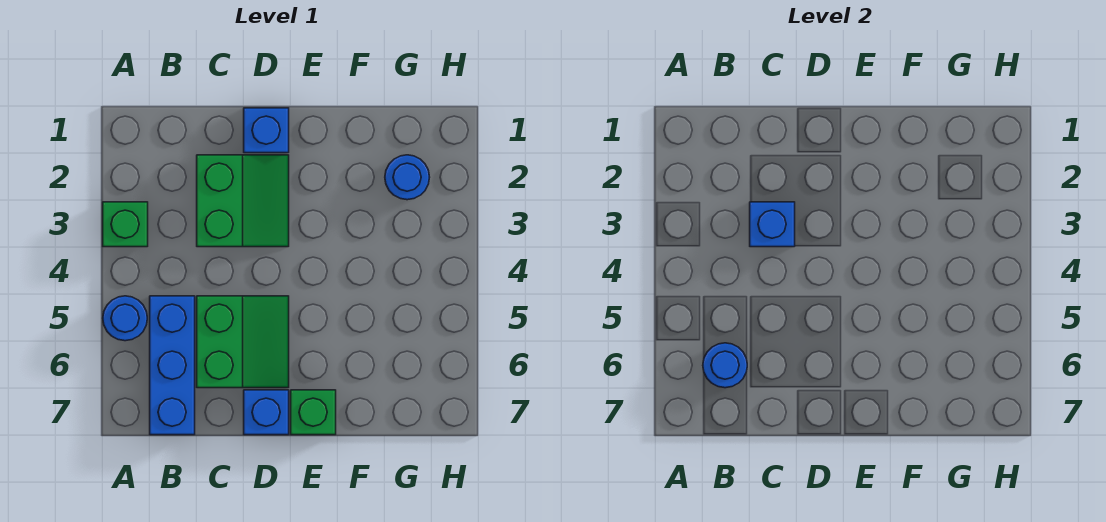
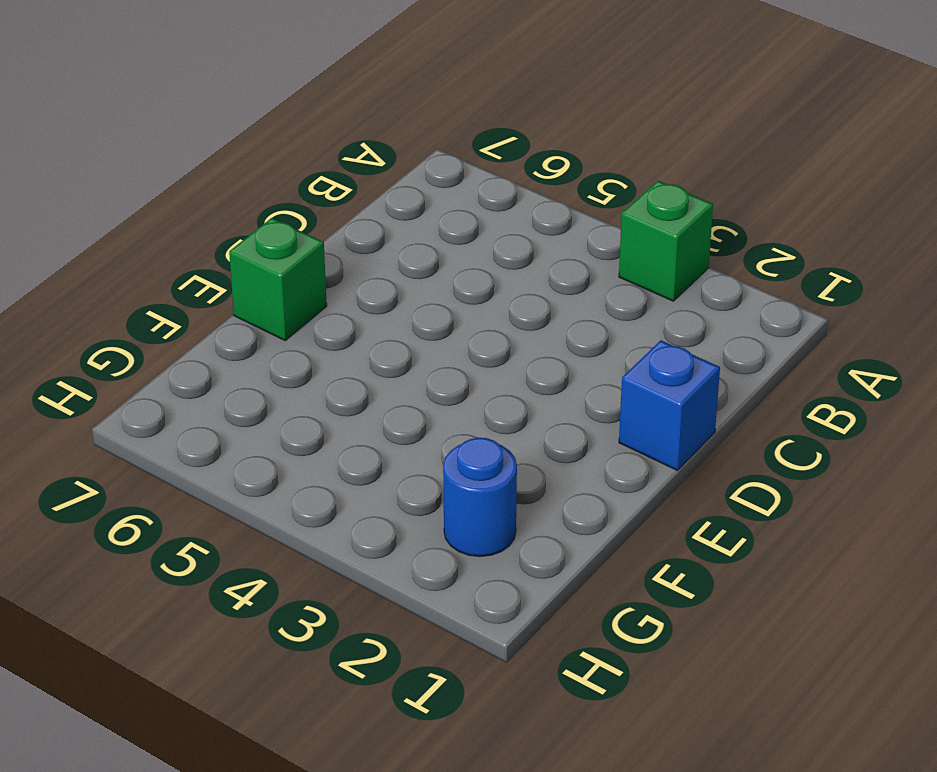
none -> blue 1x1 round brick [103,296,147,341]
none -> blue 1x3 brick [150,296,195,435]

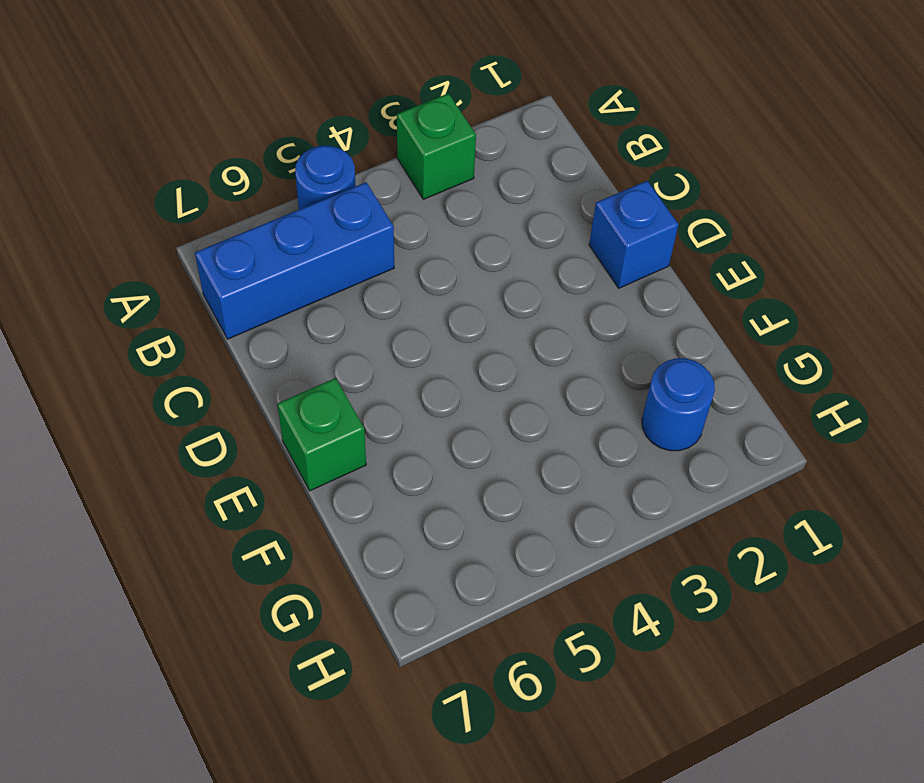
none -> green 2x2 slope [197,155,289,247]
none -> green 2x2 slope [197,296,289,388]

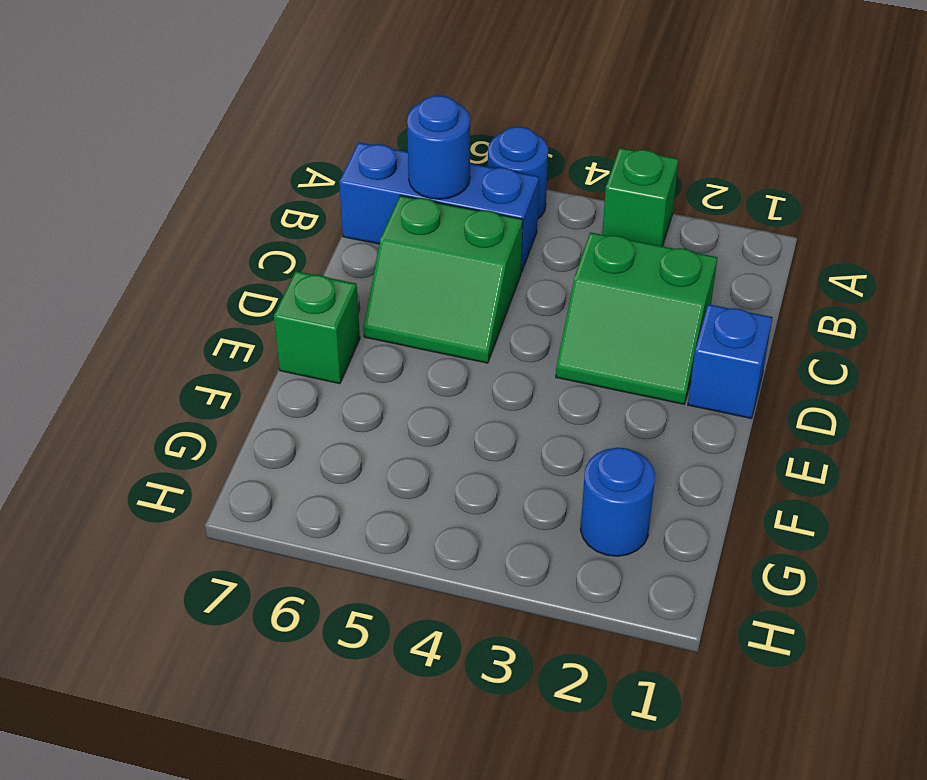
none -> blue 1x1 brick [244,390,289,435]
none -> blue 1x1 brick [750,202,795,247]

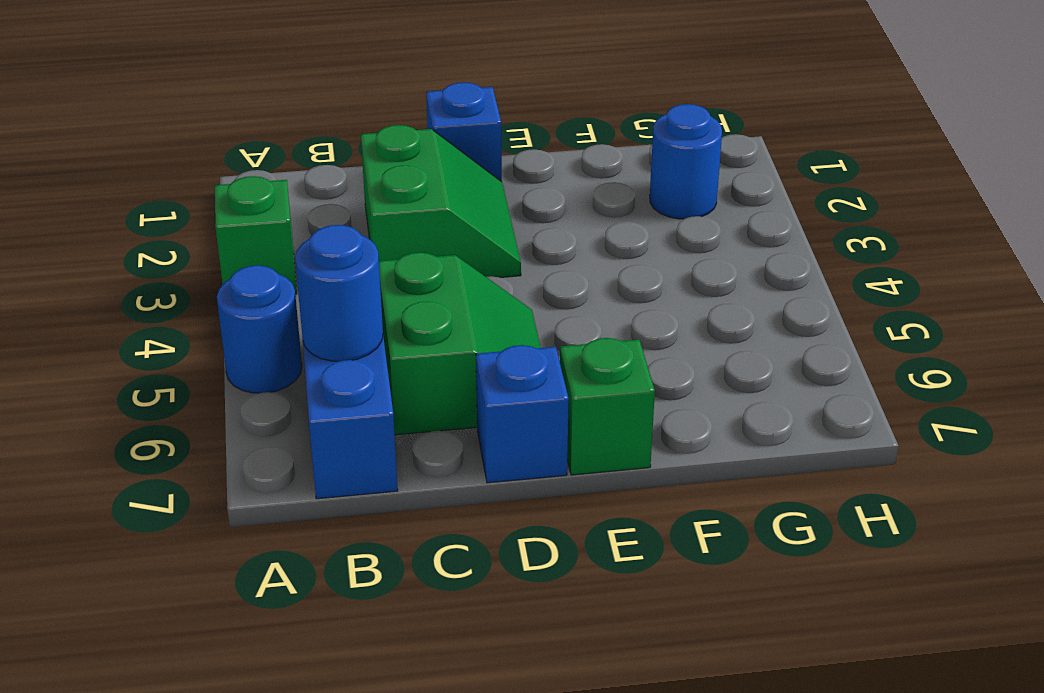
none -> blue 1x1 brick [750,202,795,247]

